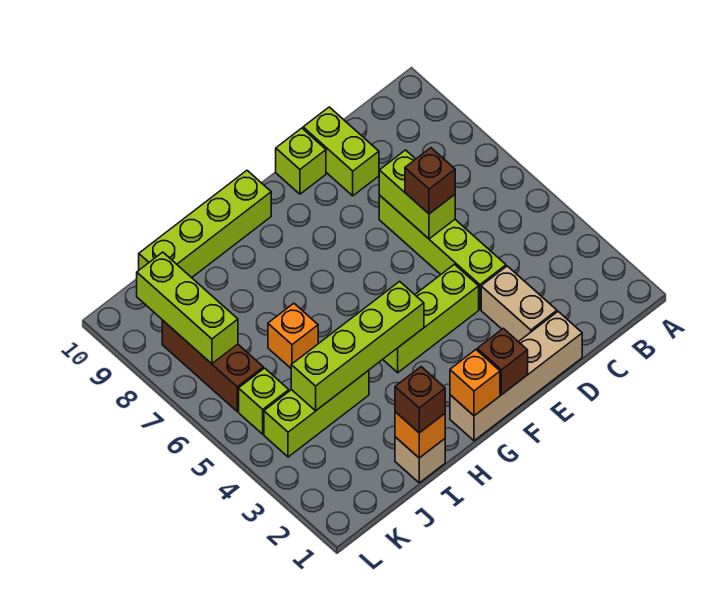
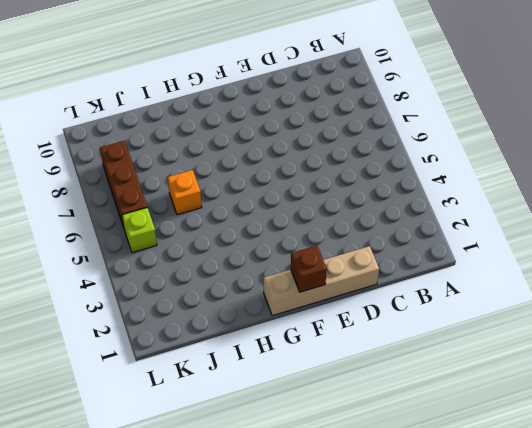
none -> tan 1x2 brick [481,266,557,342]
none -> lime 1x4 brick [379,195,506,309]
none -> lime 1x2 brick [303,107,379,196]

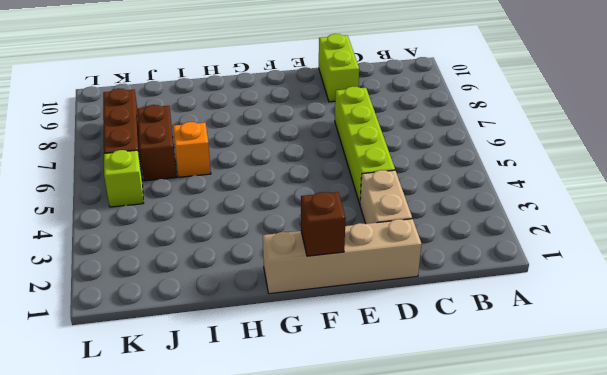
brown 1x2 brick [137,105,177,181] -> none
none -> lime 1x3 brick [383,264,479,373]
none -> lime 1x1 brick [276,128,326,194]
none -> lime 1x4 brick [139,171,271,278]

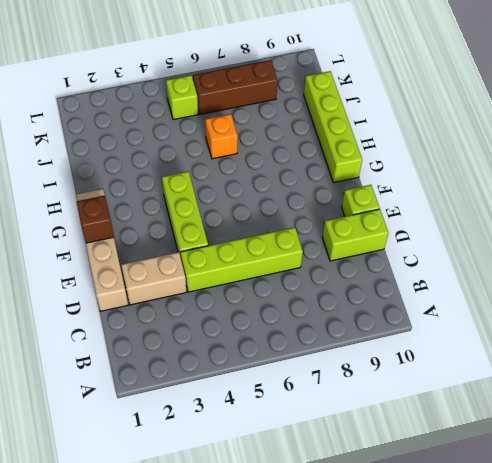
none -> tan 1x1 brick [395,437,445,483]
none -> lime 1x3 brick [264,370,369,457]
none -> lime 1x2 brick [379,150,455,239]

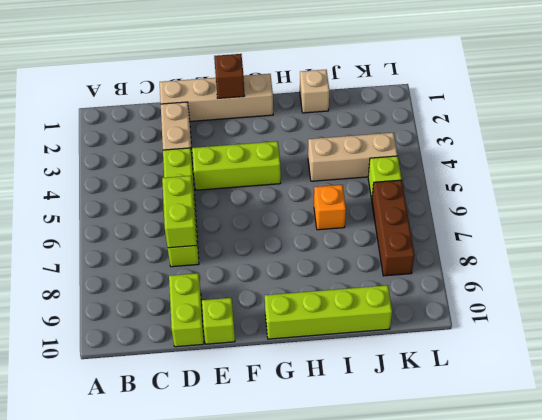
tan 1x3 brick [308,133,398,181] -> lime 1x3 brick [264,370,369,457]
none -> orange 1x1 brick [450,350,500,416]
none -> lime 1x4 brick [291,281,424,411]
none -> orange 1x1 brick [395,412,445,458]

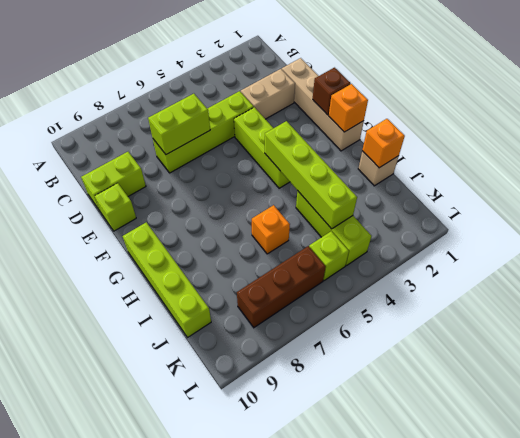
none -> lime 1x3 brick [137,252,238,364]
none -> brown 1x1 brick [405,148,455,214]
none -> brown 1x1 brick [395,367,445,433]

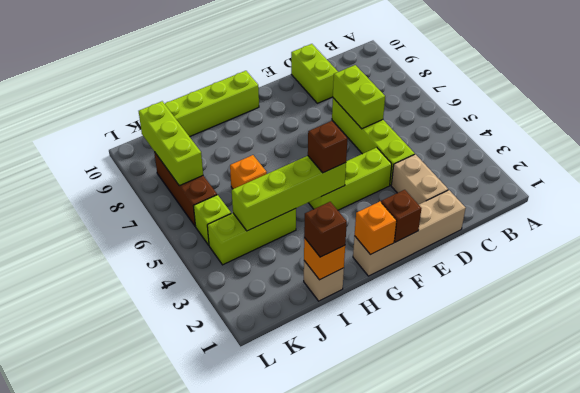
brown 1x1 brick [308,121,348,173] -> brown 1x1 brick moved to [405,148,455,214]
none -> lime 1x1 brick [276,128,326,194]

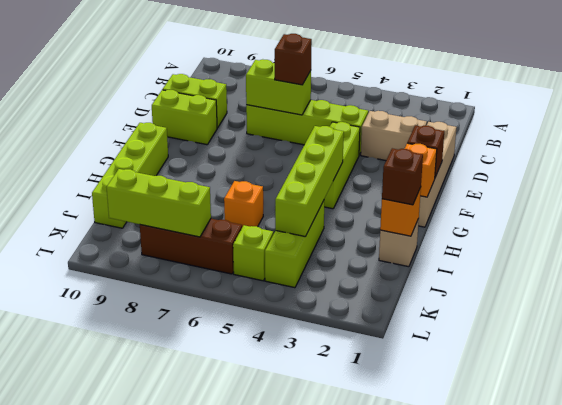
lime 1x2 brick [152,90,217,145] -> lime 1x1 brick [276,128,326,194]

